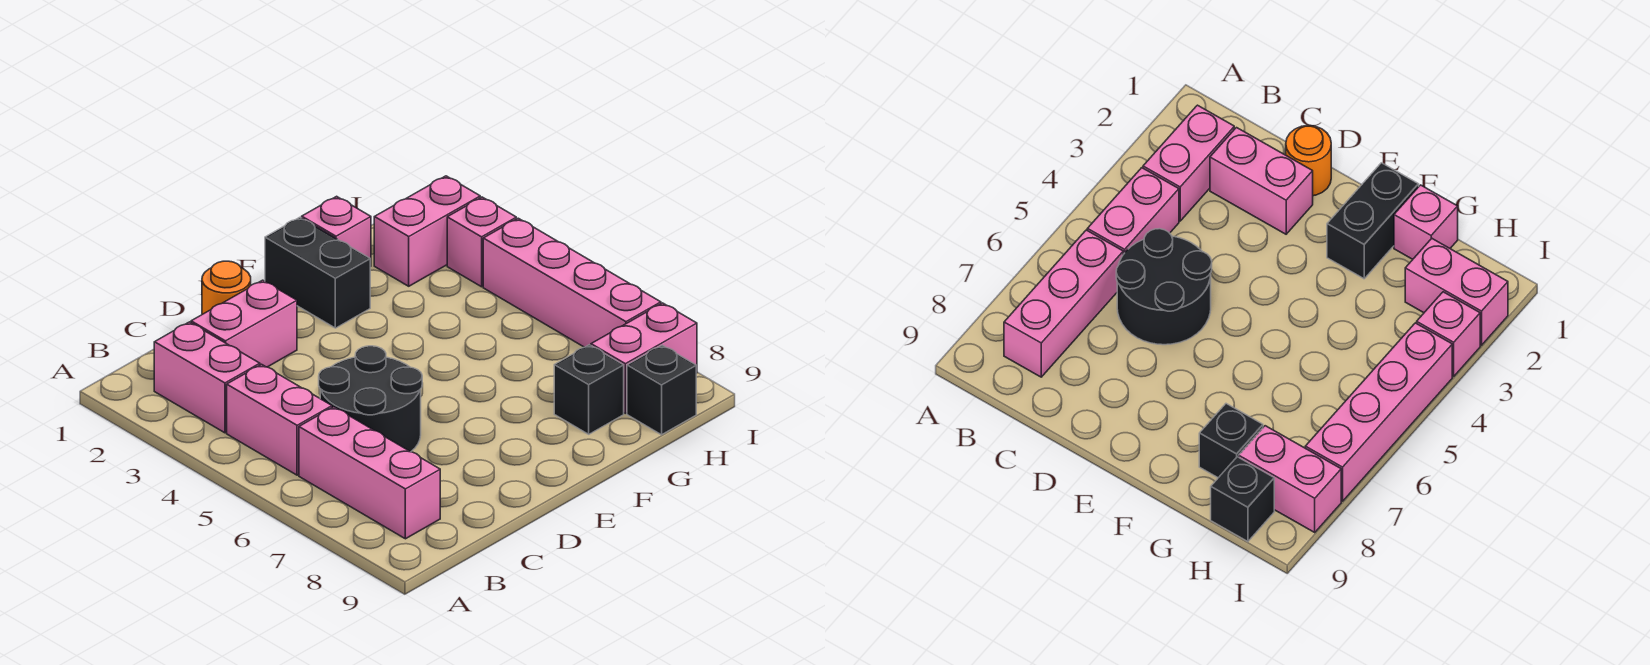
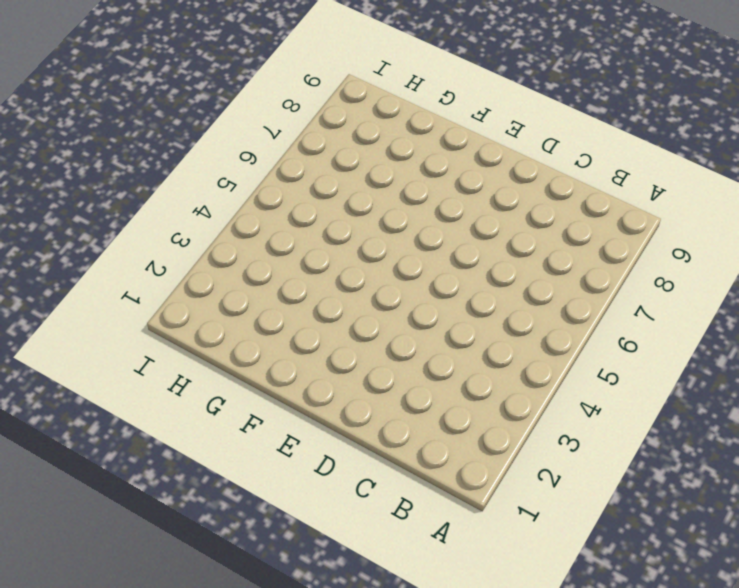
none -> pink 1x2 brick [154,322,260,433]
none -> pink 1x2 brick [227,364,332,475]
none -> pink 1x3 brick [299,407,440,539]

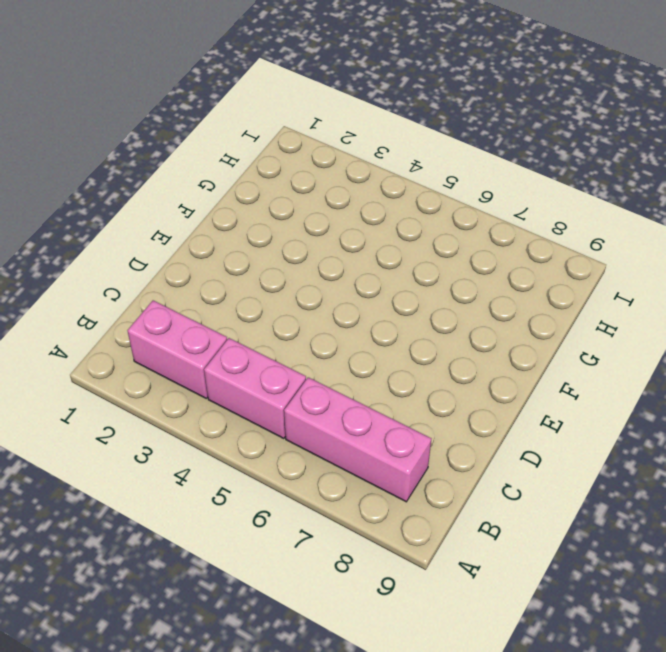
none -> pink 1x2 brick [191,280,297,367]
none -> black 2x2 round brick [319,346,422,452]
none -> orange 1x1 round brick [202,261,251,314]

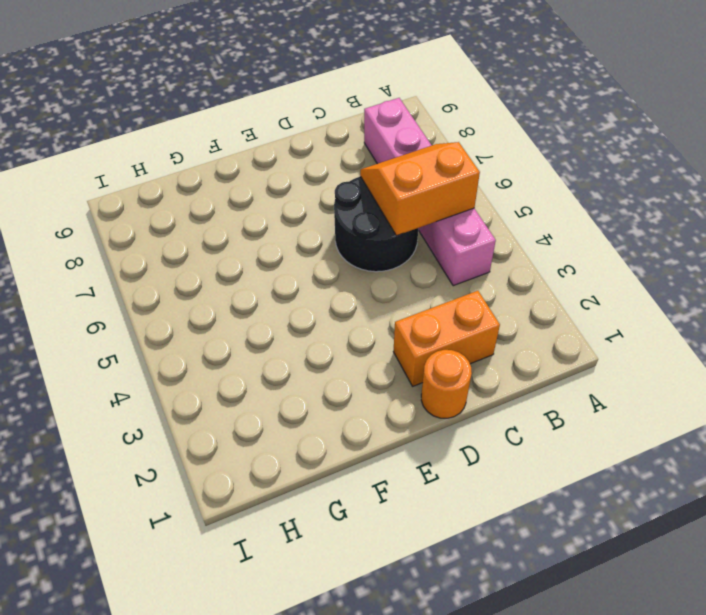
orange 2x2 slope [360,142,480,236] -> none
orange 1x2 brick [393,291,500,386] -> pink 1x2 brick [191,280,297,367]
none -> pink 1x2 brick [154,322,260,433]
none -> black 1x2 brick [265,217,370,328]
none -> pink 1x1 brick [302,196,371,267]

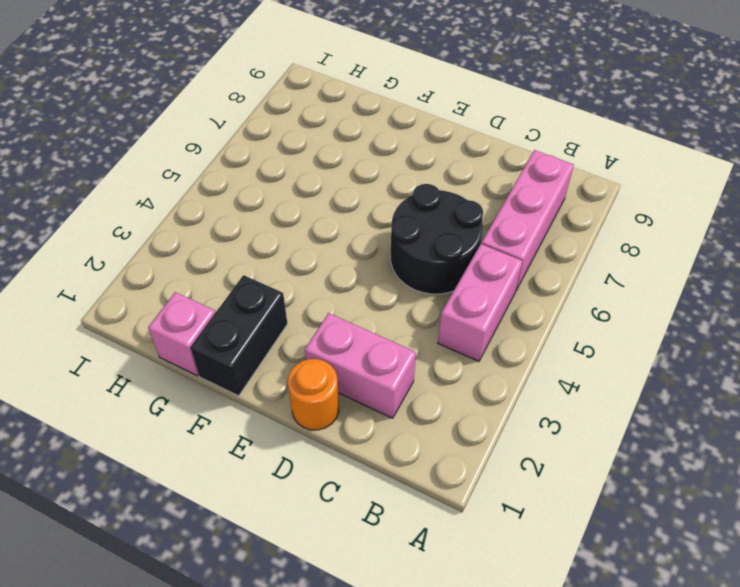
none -> pink 1x2 brick [154,322,260,433]
none -> black 1x1 brick [554,345,624,434]
none -> pink 1x2 brick [374,176,480,286]

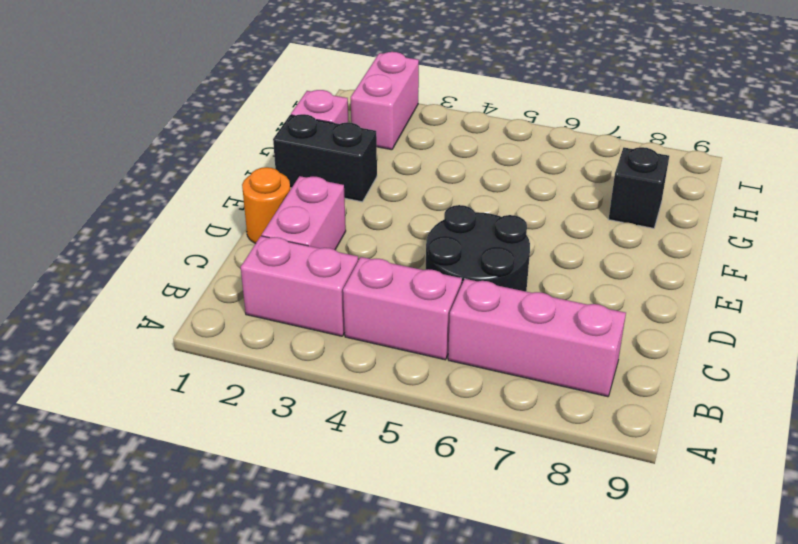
none -> pink 1x2 brick [591,303,697,413]
none -> black 1x1 brick [627,345,696,435]
none -> pink 1x1 brick [447,197,516,287]

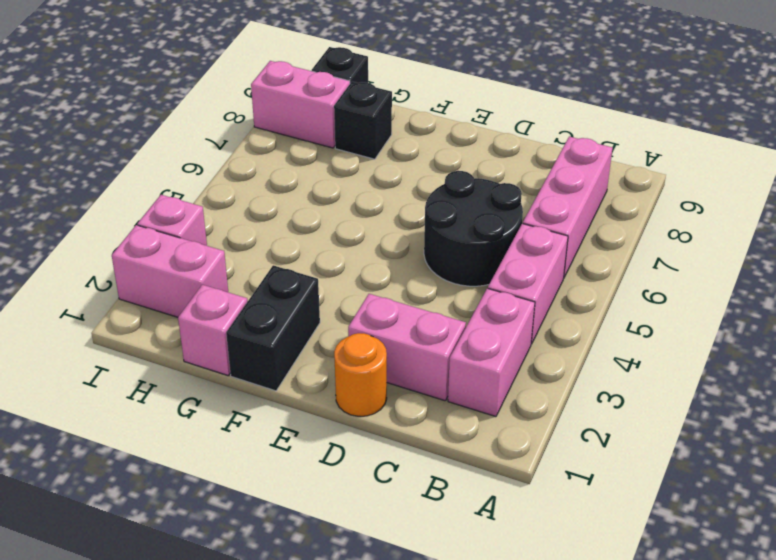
none -> pink 1x4 brick [483,218,661,347]

